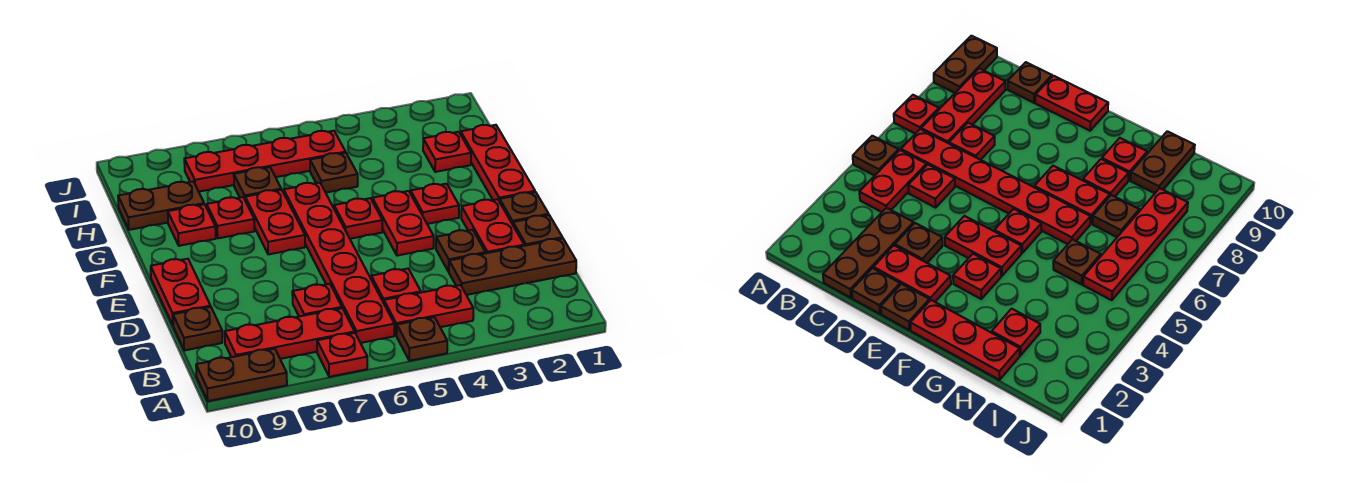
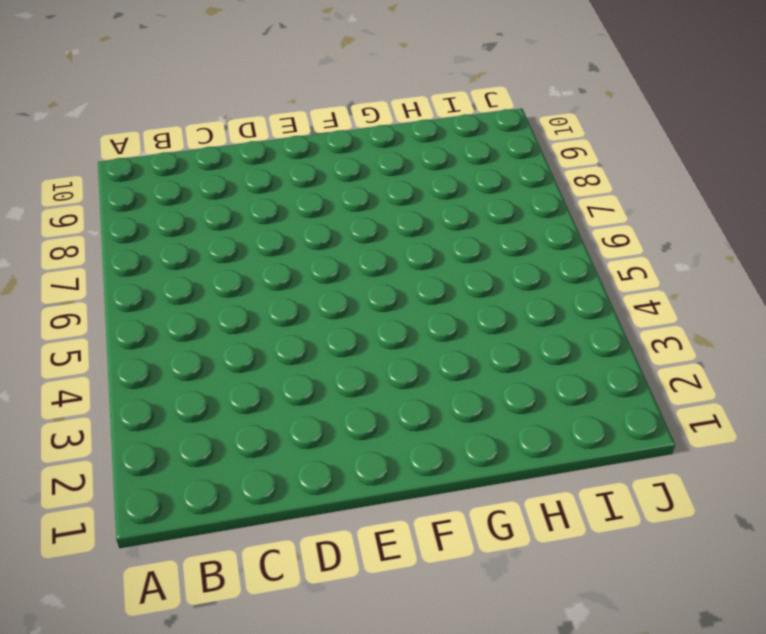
none -> brown 1x1 plate [397,317,447,361]
none -> red 1x1 plate [317,333,367,377]
none -> brown 1x2 plate [196,349,287,401]

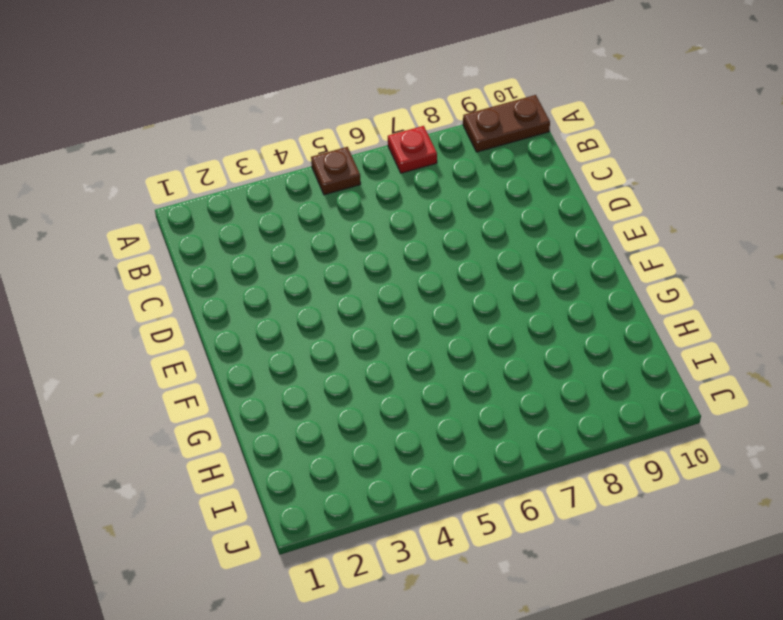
none -> red 1x2 plate [384,285,473,336]
none -> red 1x6 plate [284,183,394,343]
none -> red 1x3 plate [225,308,355,359]

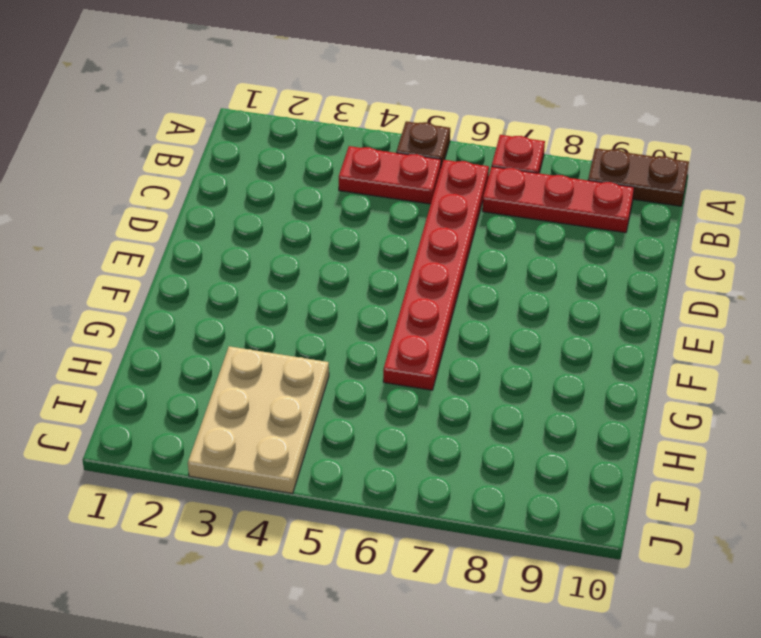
tan 2x3 plate [188,346,329,494] -> none
none -> brown 1x3 plate [449,238,576,295]
none -> red 1x1 plate [371,269,421,303]
none -> red 1x1 plate [292,284,342,316]

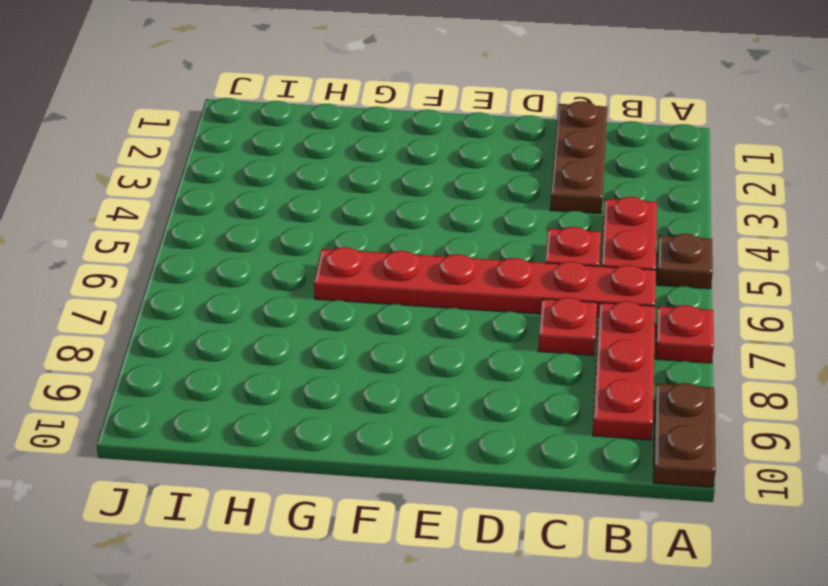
none -> brown 1x1 plate [173,307,222,350]
none -> brown 1x1 plate [513,215,562,246]
none -> red 1x2 plate [461,199,524,253]

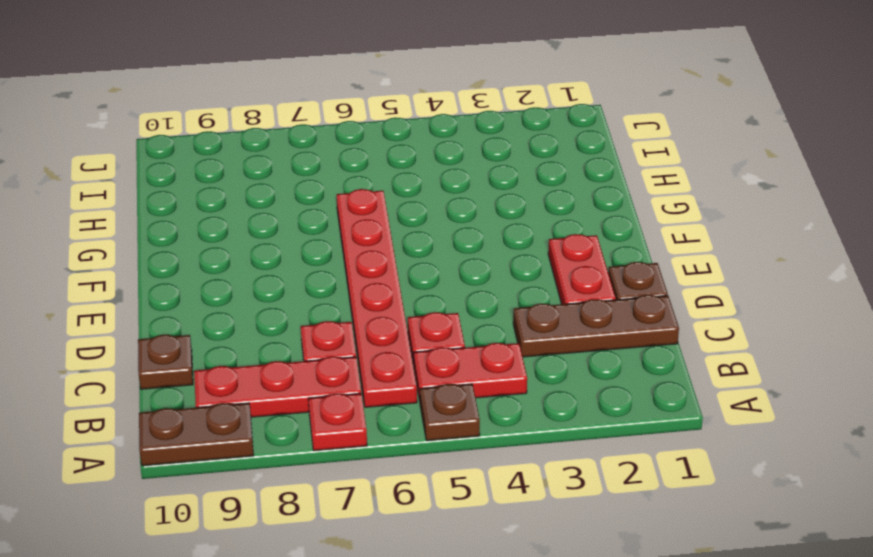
none -> brown 1x1 plate [436,230,486,272]
none -> red 1x2 plate [151,259,211,325]
none -> brown 1x1 plate [500,192,549,225]

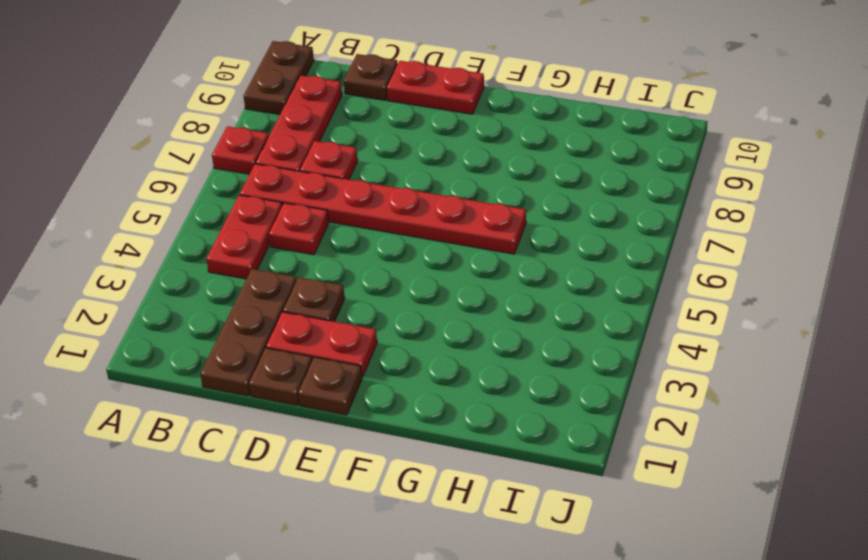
none -> brown 1x1 plate [397,317,447,361]
none -> red 1x2 plate [372,191,434,256]
none -> red 1x3 plate [461,125,535,202]

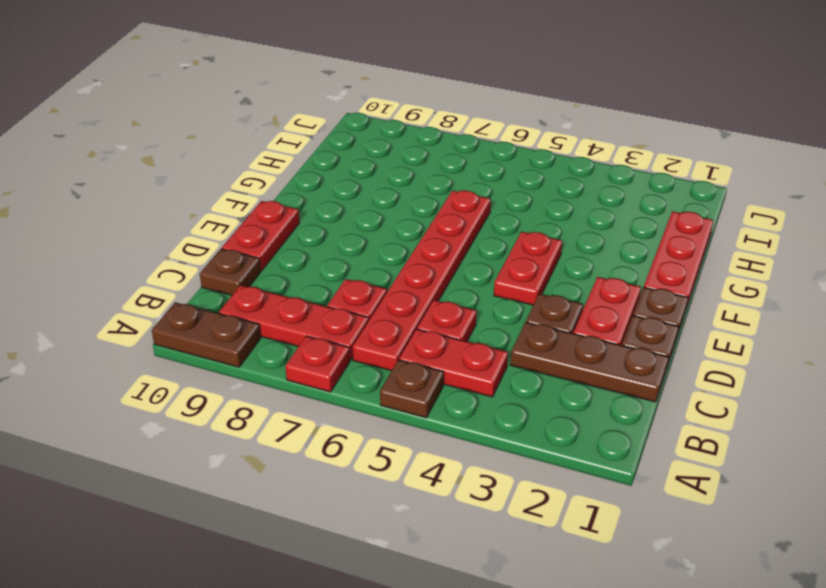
none -> red 1x1 plate [411,184,459,224]
none -> red 1x1 plate [334,198,382,239]
none -> red 1x2 plate [245,190,305,254]

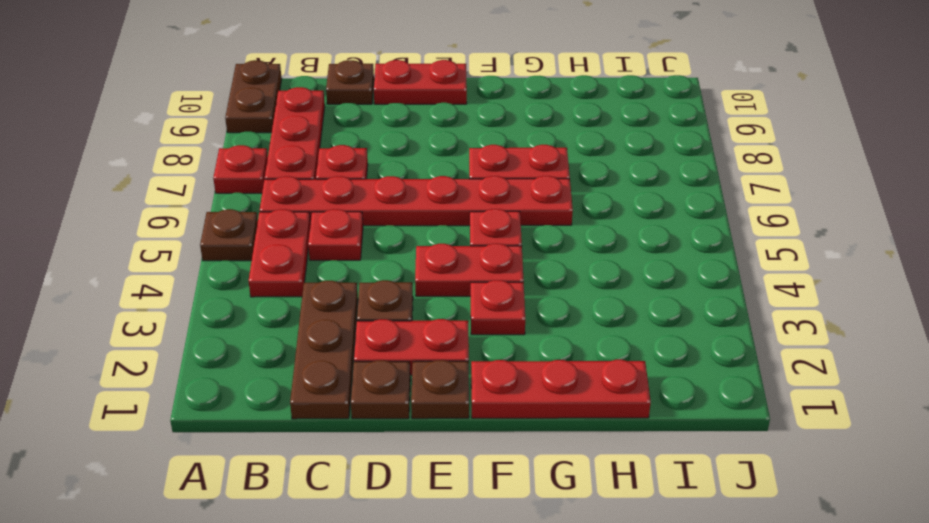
none -> red 1x1 plate [207,197,255,238]
none -> red 1x1 plate [168,204,216,246]
none -> red 1x1 plate [423,132,471,172]

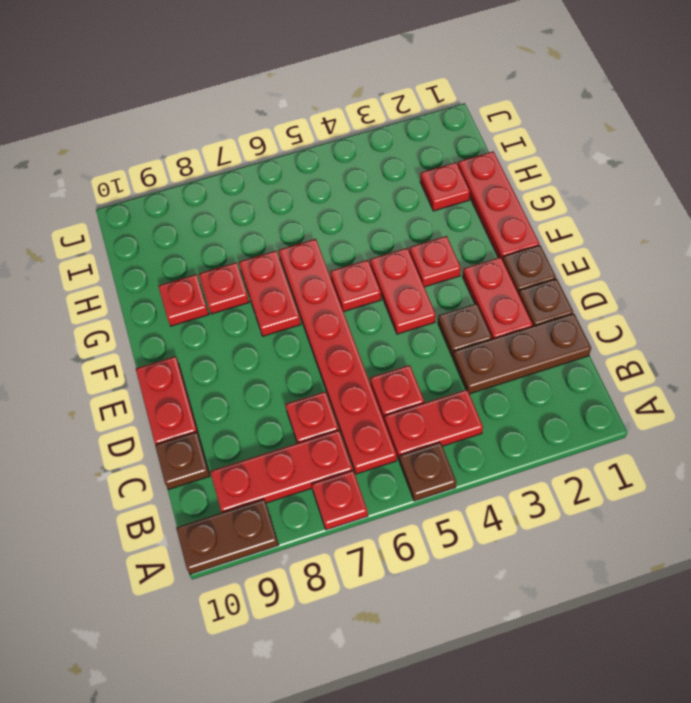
none -> brown 1x1 plate [310,153,358,193]
none -> brown 1x1 plate [234,167,281,199]
none -> brown 1x2 plate [118,182,204,230]

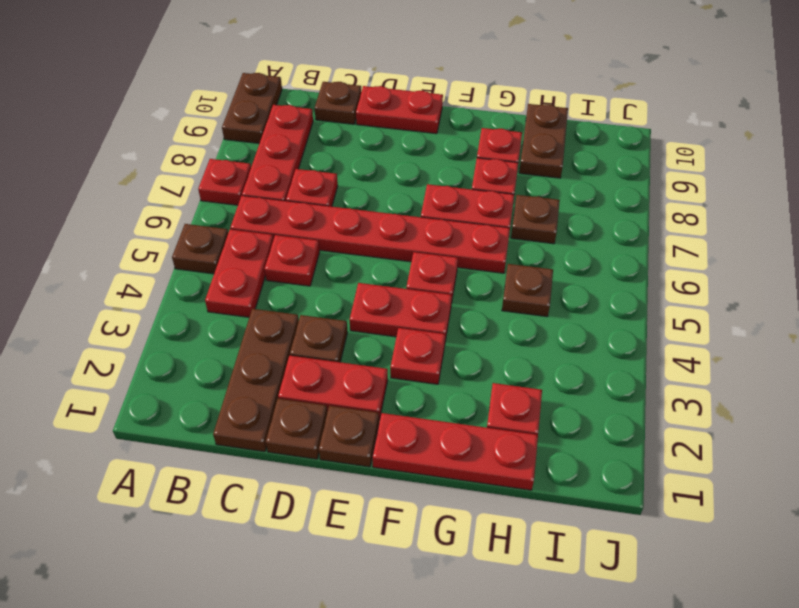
none -> red 1x4 plate [184,131,346,192]

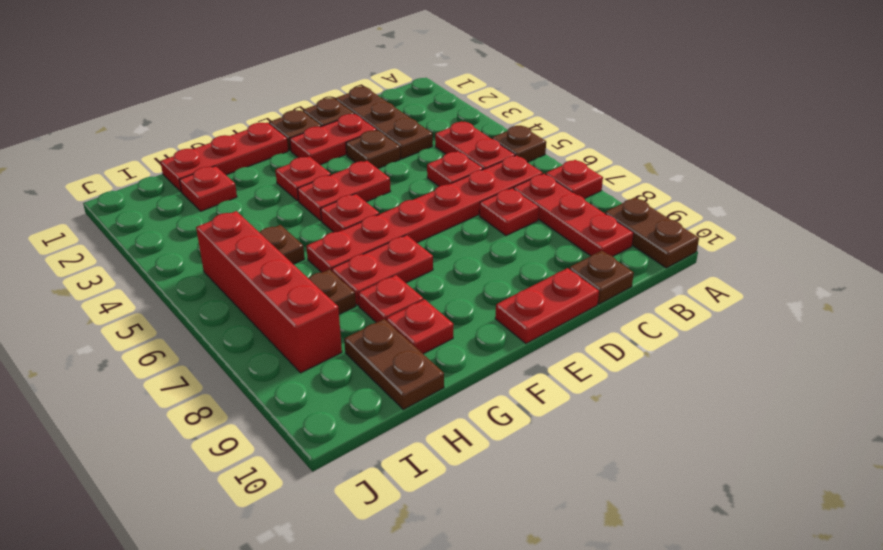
red 1x4 brick [196,211,342,373] -> red 1x4 plate [184,131,346,192]

